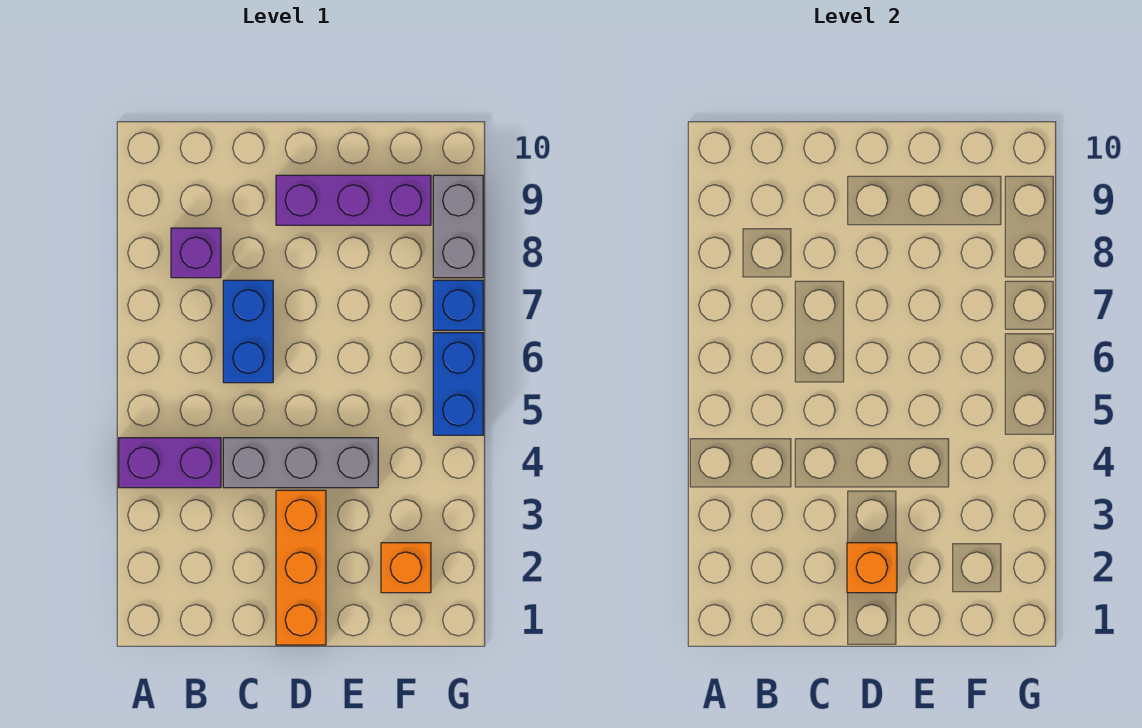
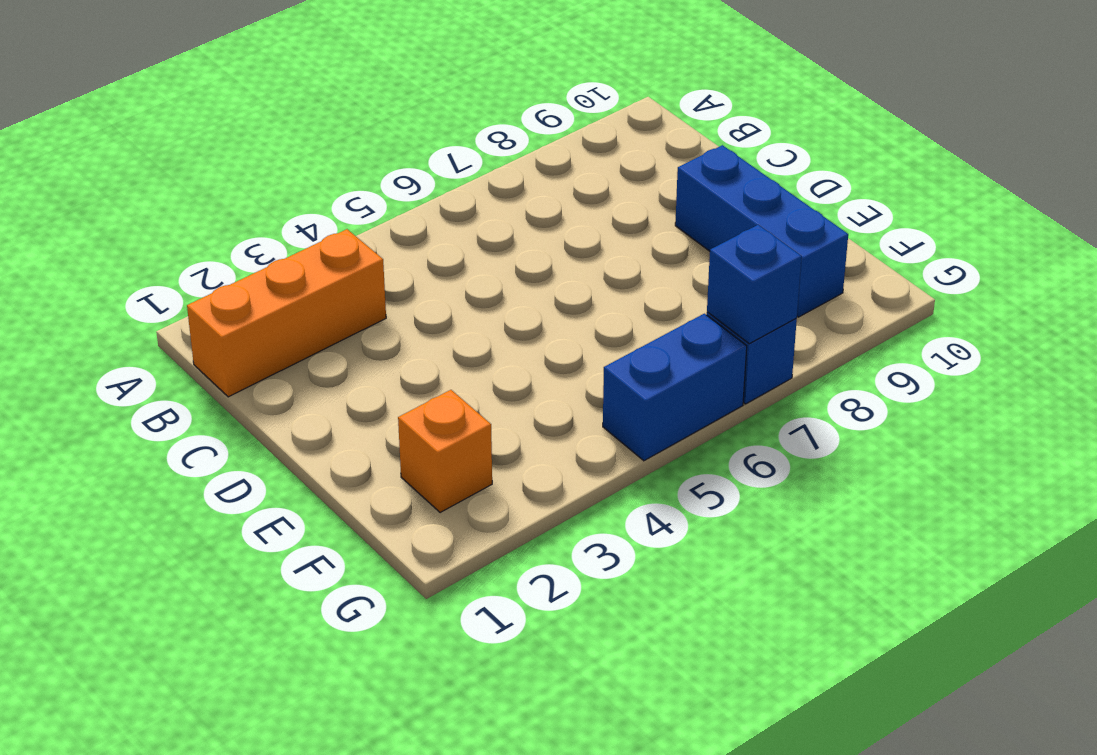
orange 1x3 brick [187,229,386,397] -> orange 1x3 brick moved to [276,490,326,645]
blue 1x3 brick [675,145,848,317] -> purple 1x3 brick [276,175,431,225]
blue 1x1 brick [707,225,802,344] -> none
none -> purple 1x2 brick [119,438,221,488]
none -> purple 1x1 brick [171,228,221,278]

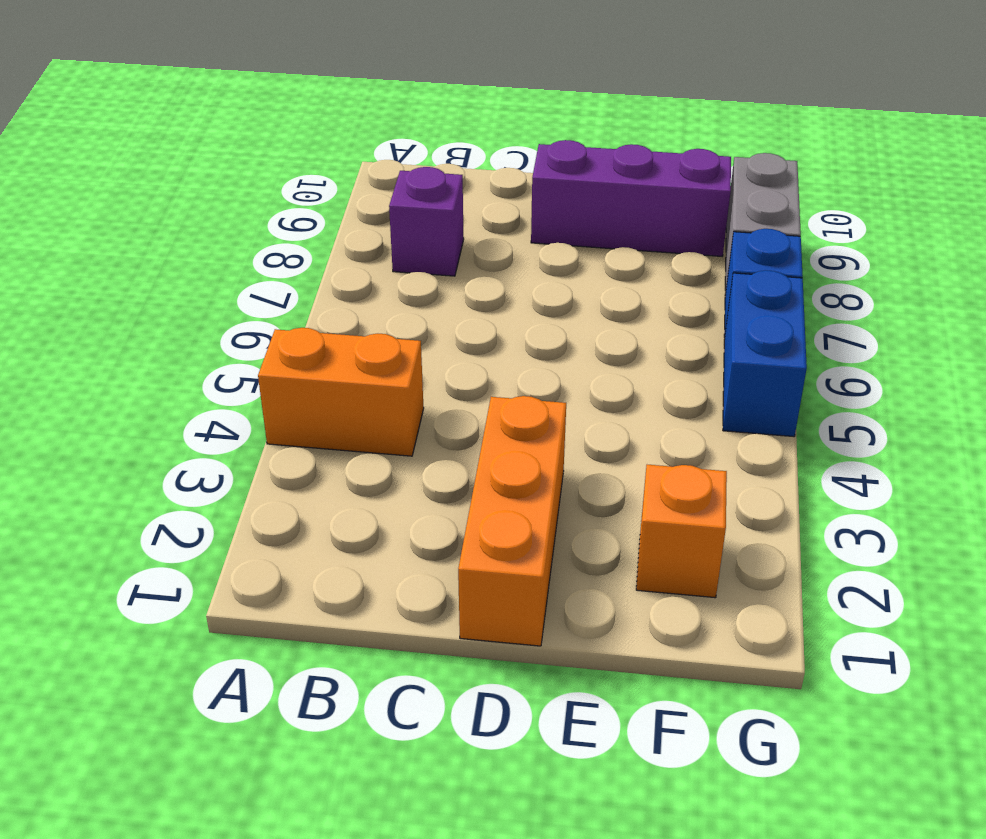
orange 1x2 brick [258,328,424,456] -> purple 1x2 brick [119,438,221,488]
none -> grey 1x3 brick [223,438,378,488]
none -> blue 1x2 brick [223,280,273,383]

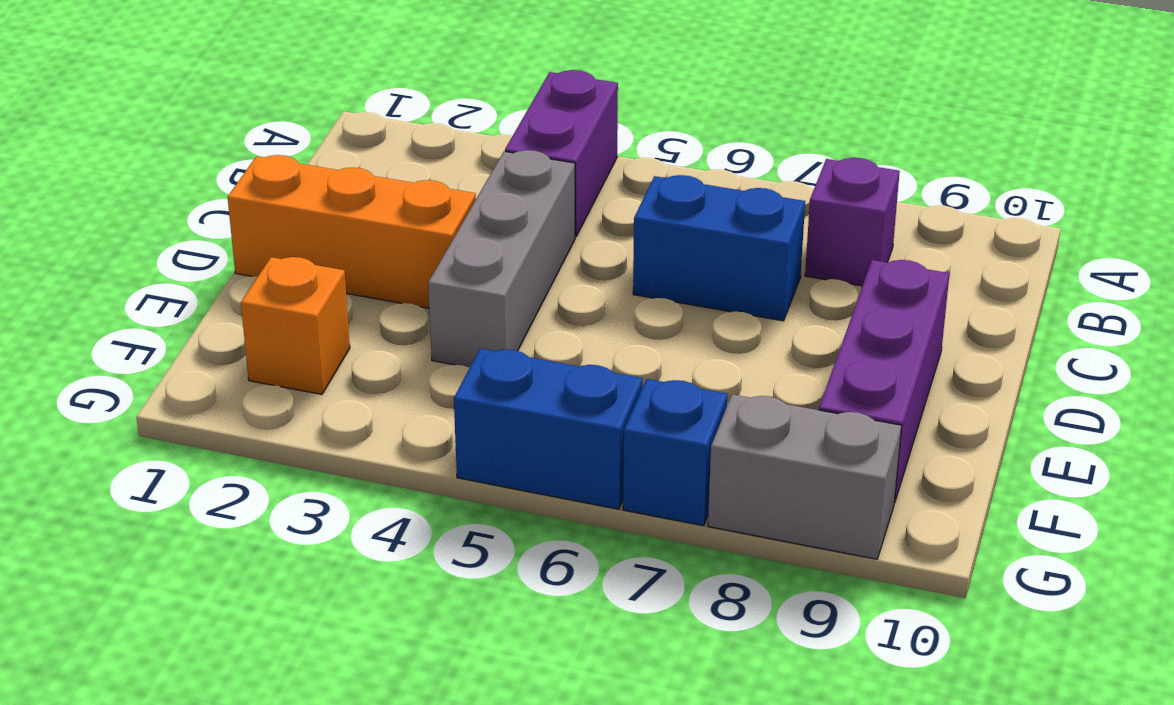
none -> orange 1x1 brick [847,543,897,593]

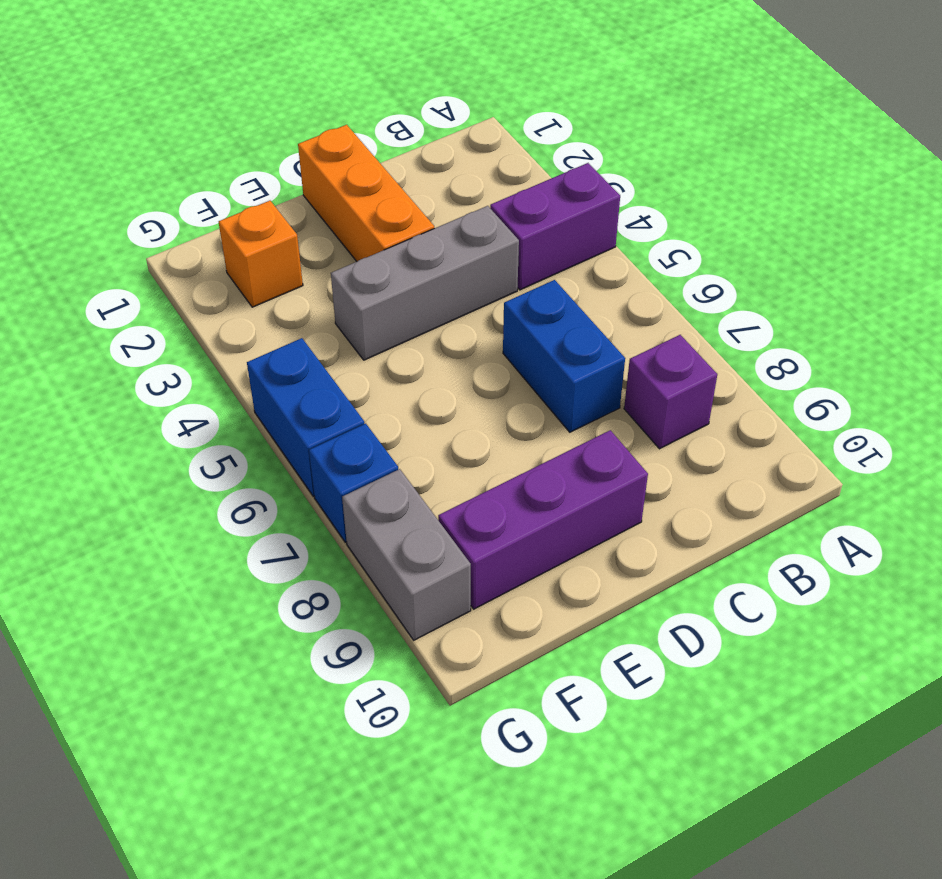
none -> orange 1x1 brick [847,543,897,593]

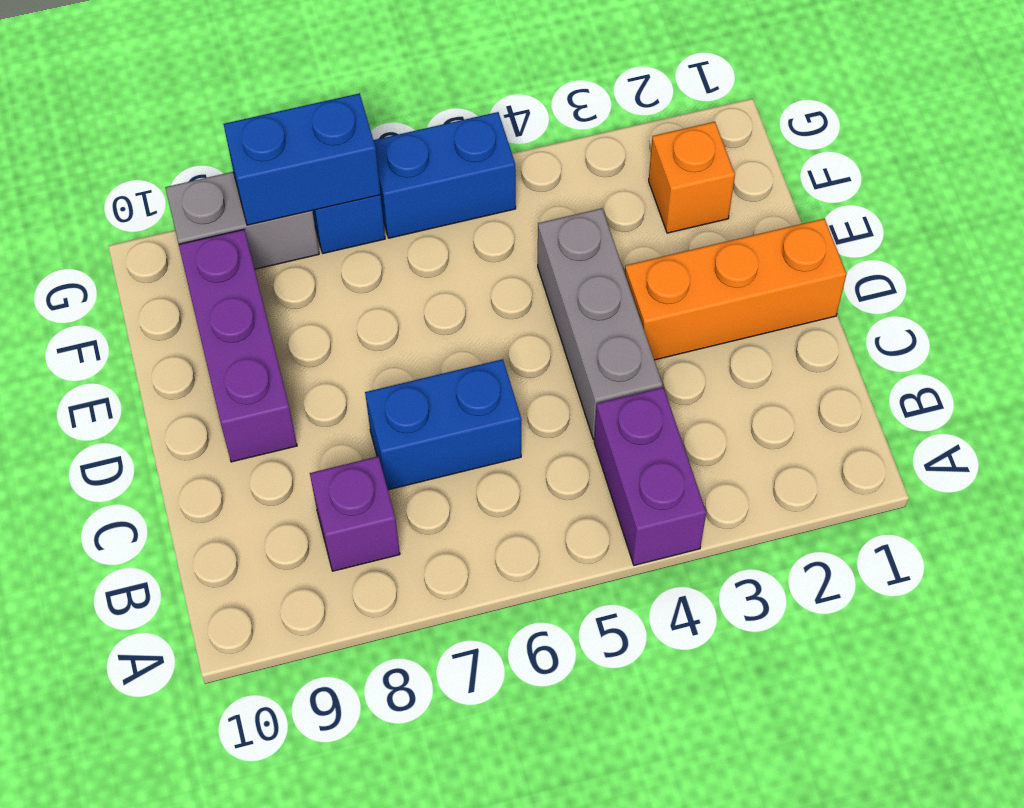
blue 1x2 brick [224,93,380,225] -> none
none -> orange 1x1 brick [847,543,897,593]

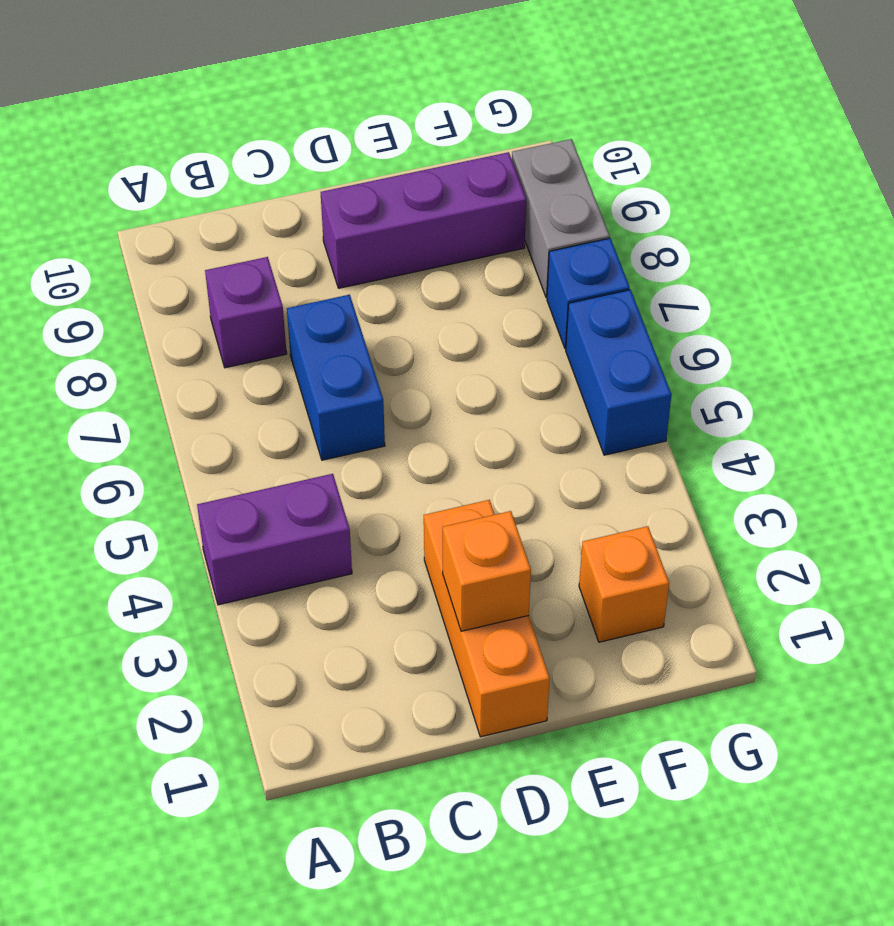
none -> grey 1x3 brick [223,438,378,488]

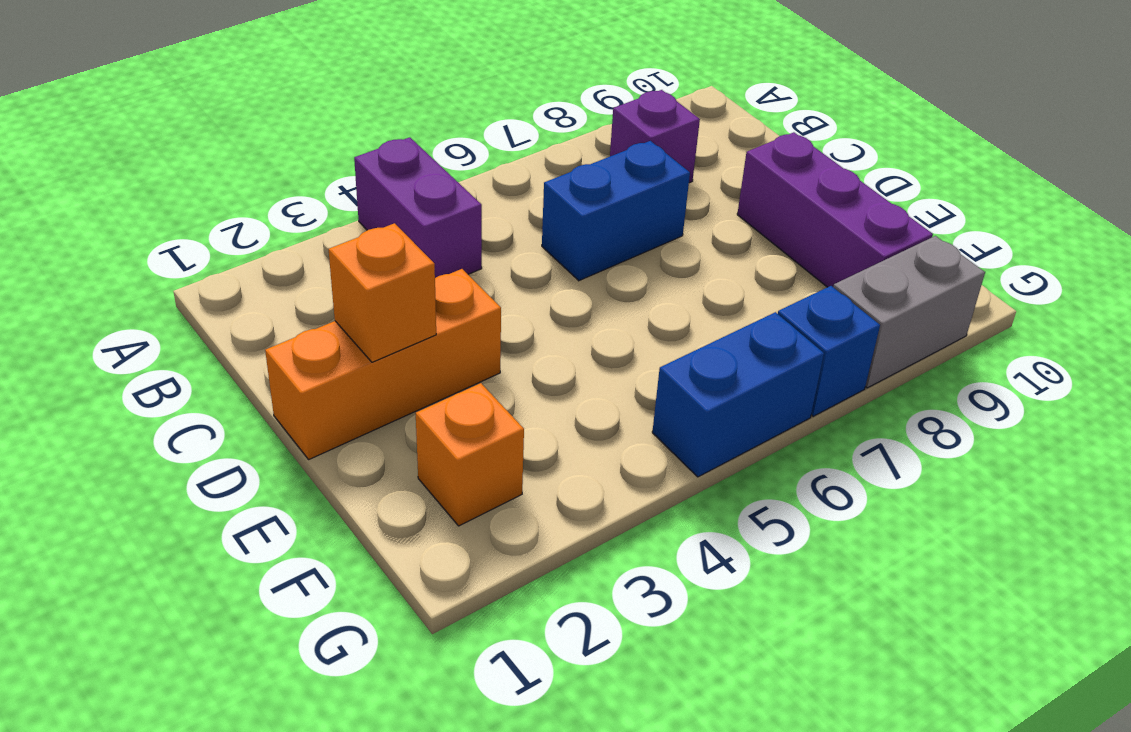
none -> grey 1x3 brick [223,438,378,488]

